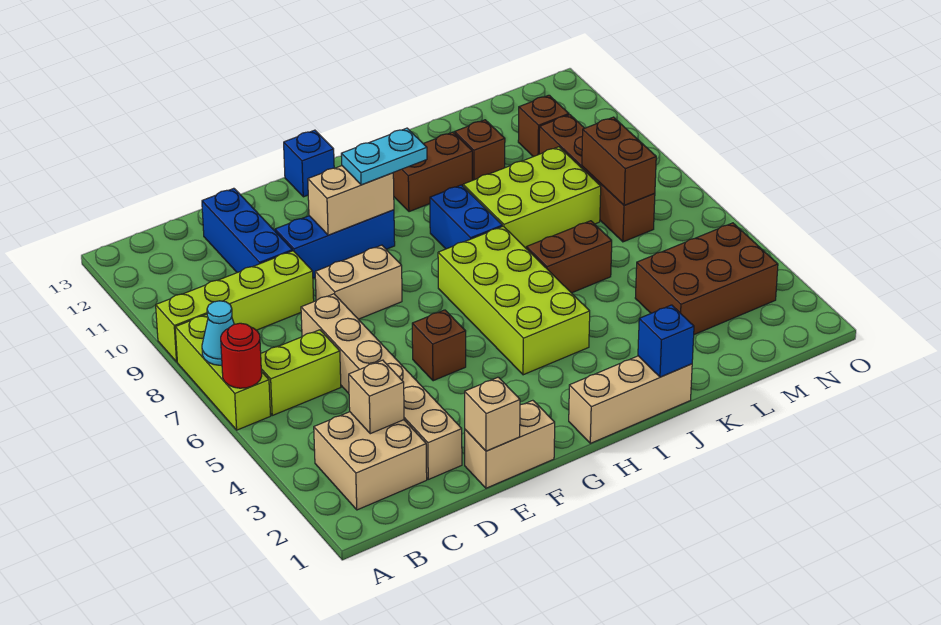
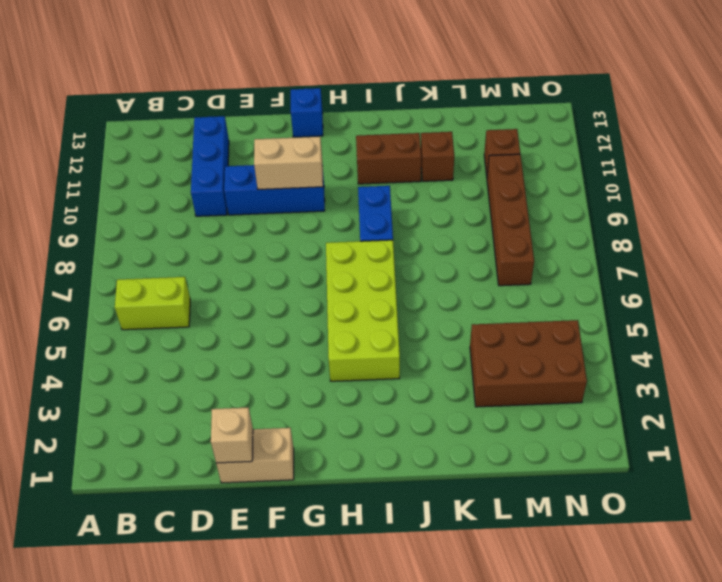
none -> lime 1x3 brick [175,314,271,430]
none -> lime 1x4 brick [156,251,314,362]
none -> tan 2x2 brick [314,412,427,510]

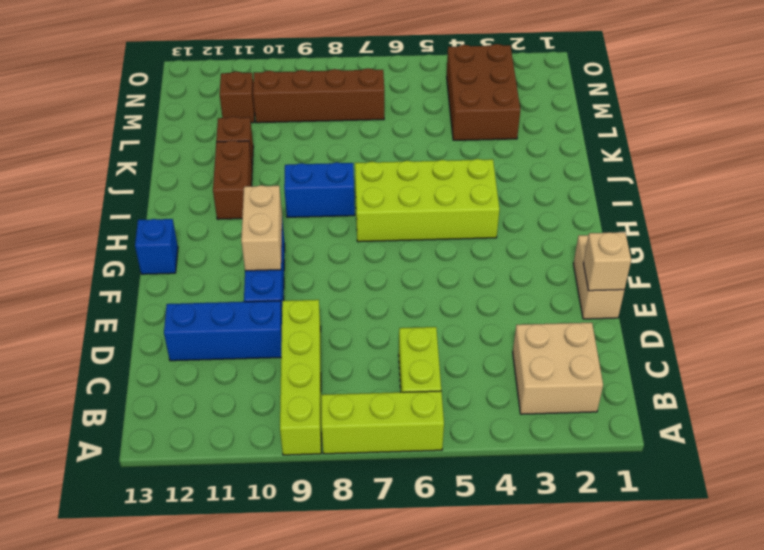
none -> tan 1x6 brick [301,294,462,479]
none -> tan 1x2 brick [315,245,402,319]
none -> brown 1x1 brick [412,310,466,381]

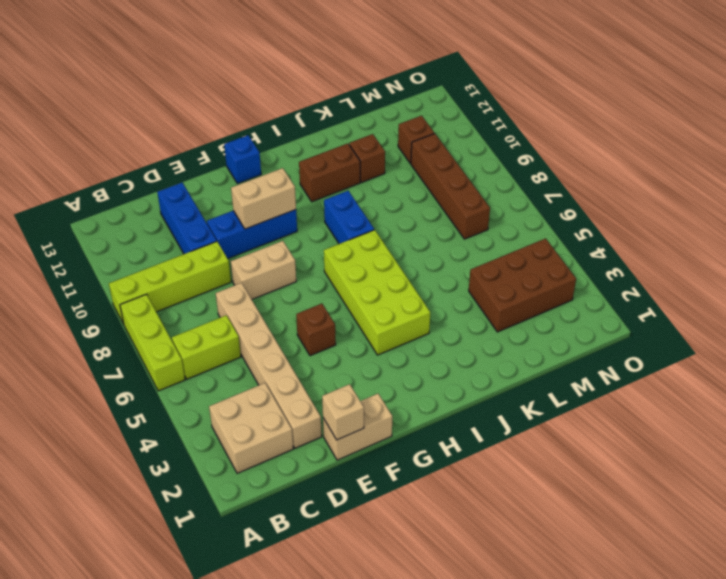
none -> tan 1x3 brick [569,356,692,443]
none -> brown 1x2 brick [526,221,612,293]
none -> lime 2x3 brick [463,147,601,248]

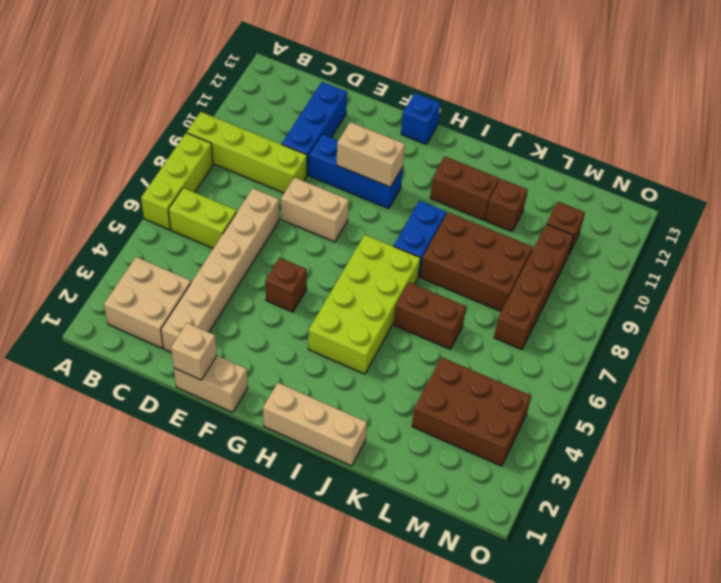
brown 2x3 brick [420,212,533,311] -> lime 2x3 brick [463,147,601,248]
none -> red 1x1 round brick [221,323,262,388]
none -> cyan 1x1 cone [202,301,234,365]
none -> tan 1x1 brick [349,360,404,434]

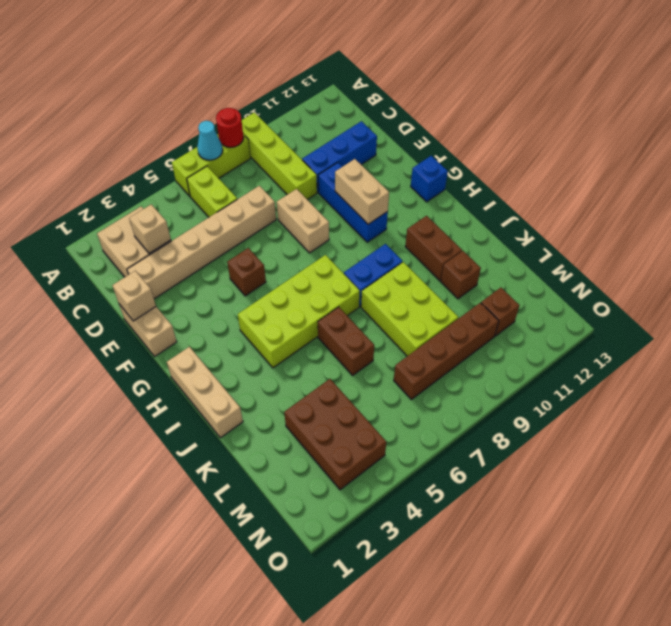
red 1x1 round brick [216,108,244,147] -> red 1x1 round brick moved to [221,323,262,388]
none -> blue 1x1 brick [638,305,694,377]
none -> brown 1x2 brick [582,117,656,205]
none -> cyan 1x2 plate [341,128,427,185]

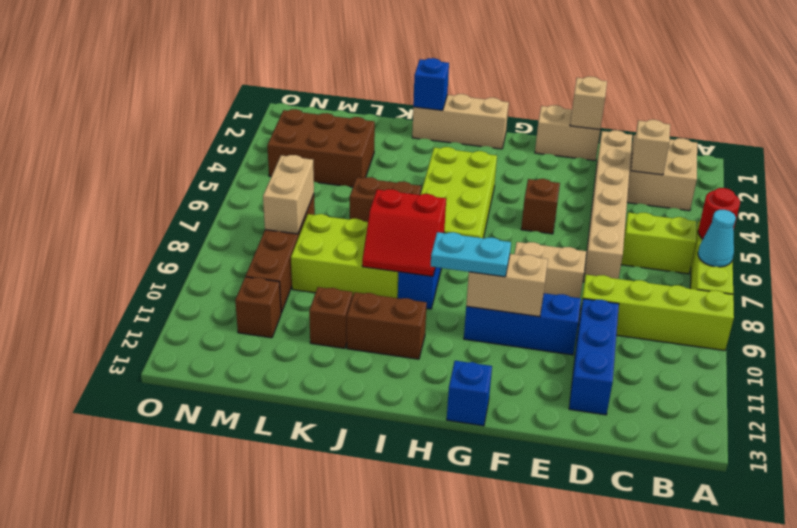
red 2x2 slope [362,189,446,276] -> none
tan 1x2 brick [263,155,314,234] -> brown 1x2 brick [582,117,656,205]

